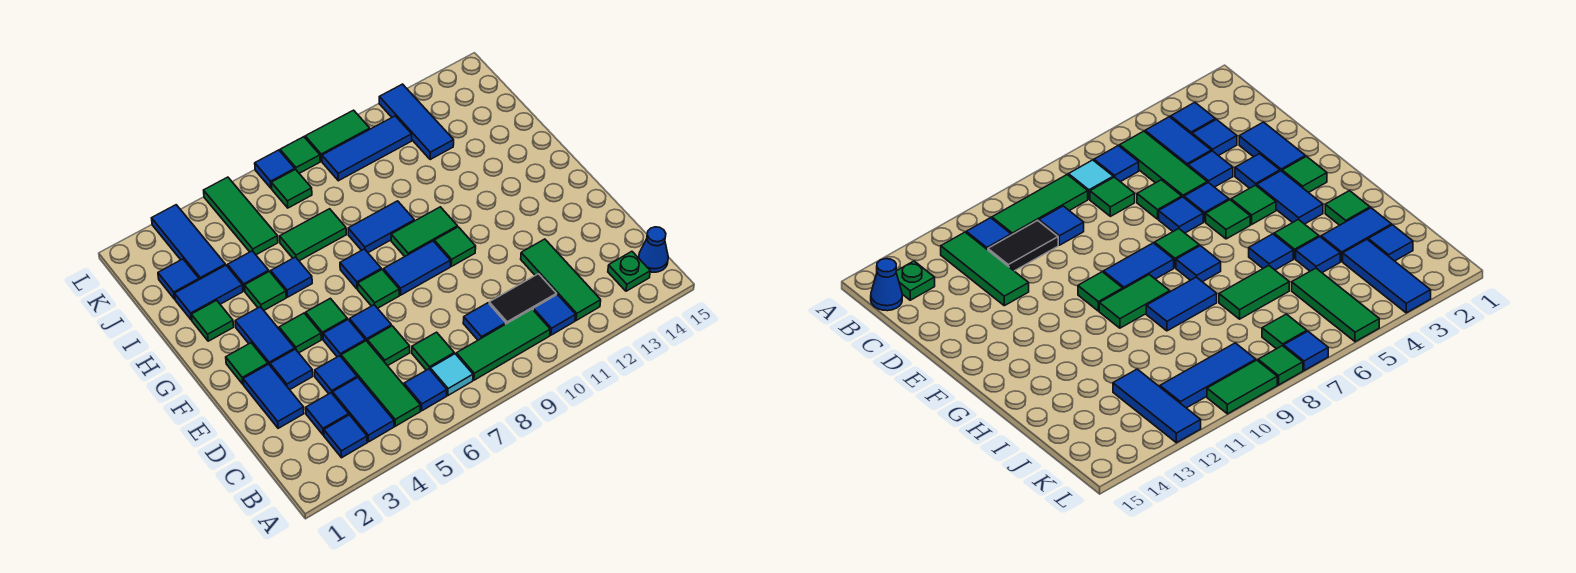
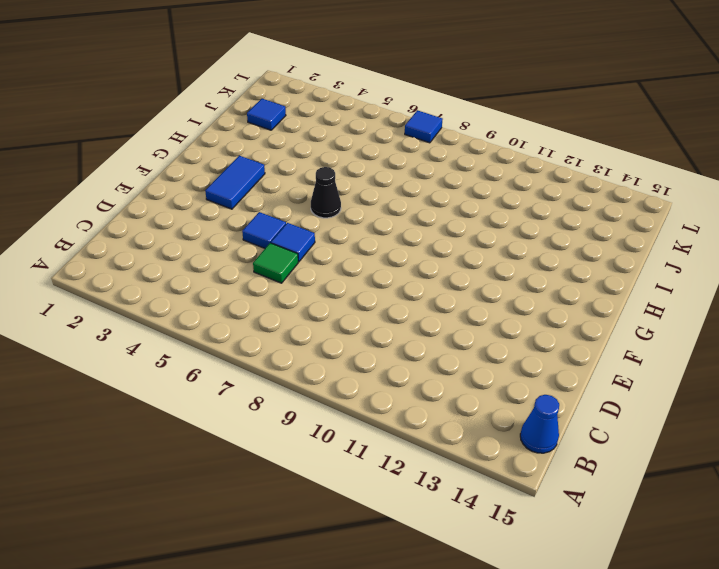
black 1x1 cone [311,167,341,218] -> none
none -> blue 1x1 tile [324,415,367,458]
none -> blue 1x2 tile [333,378,394,442]
none -> green 1x3 tile [341,341,421,426]
none -> blue 1x1 tile [404,369,447,411]

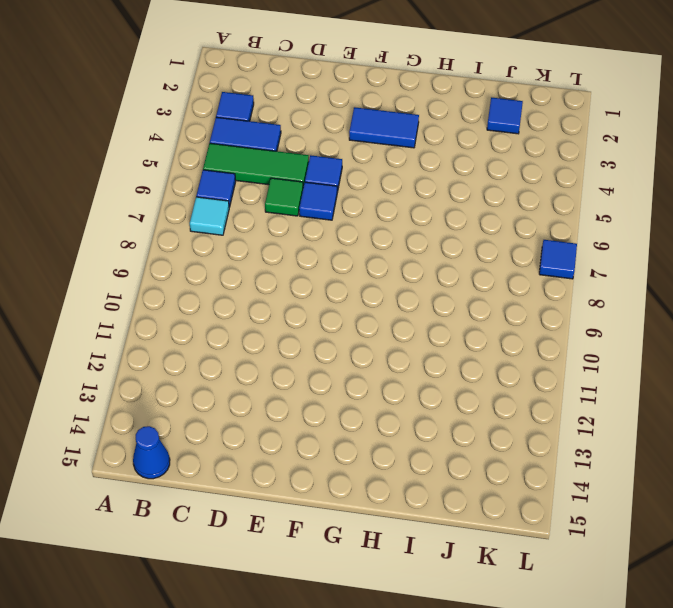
none -> green 1x3 tile [456,309,550,380]
none -> blue 1x1 tile [533,295,576,335]
none -> green 1x3 tile [521,239,601,320]
none -> green 1x1 plate [608,251,650,291]

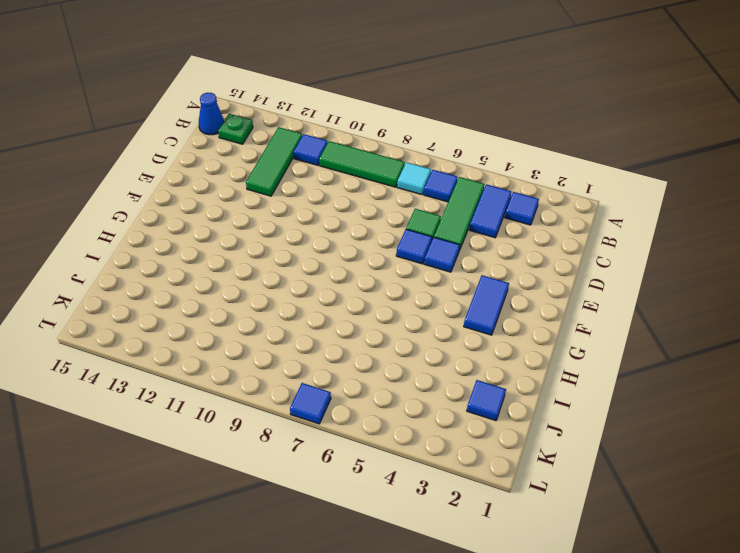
none -> blue 1x1 tile [306,393,349,435]
none -> green 1x1 tile [412,332,454,370]
none -> blue 1x1 tile [463,303,506,340]
none -> black 1x2 tile [489,274,556,324]

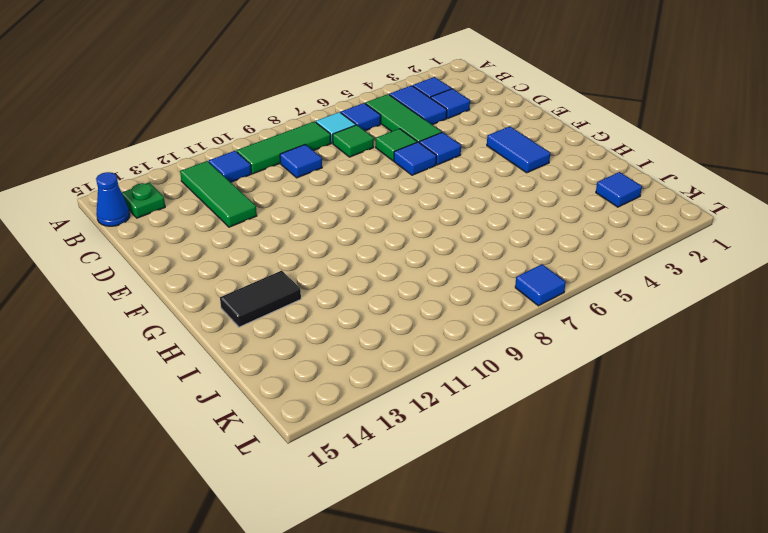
black 1x2 tile [220,271,301,327] -> black 1x2 tile moved to [489,274,556,324]
none -> blue 1x2 tile [243,364,304,428]
none -> blue 1x1 tile [315,356,357,394]
none -> blue 1x1 tile [270,349,313,390]
none -> green 1x1 tile [226,343,268,384]

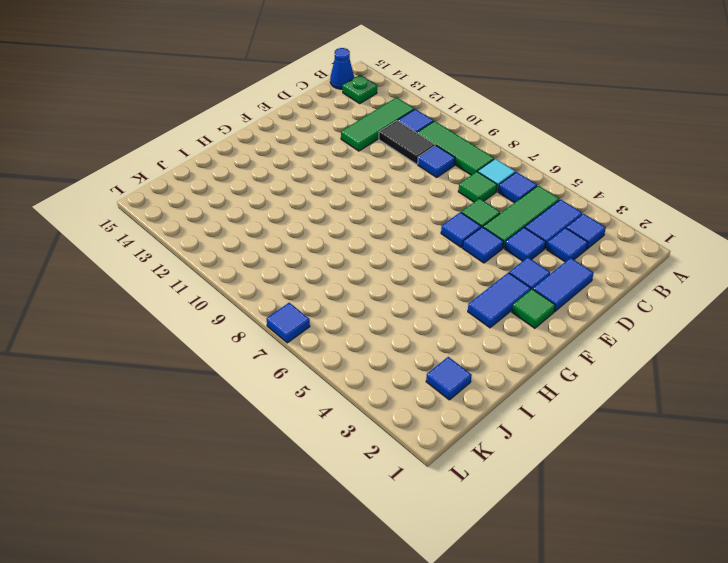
none -> green 1x1 tile [279,313,321,353]
none -> green 1x1 tile [306,298,347,339]
none -> green 1x1 tile [358,270,399,308]
none -> blue 1x2 tile [383,241,450,295]

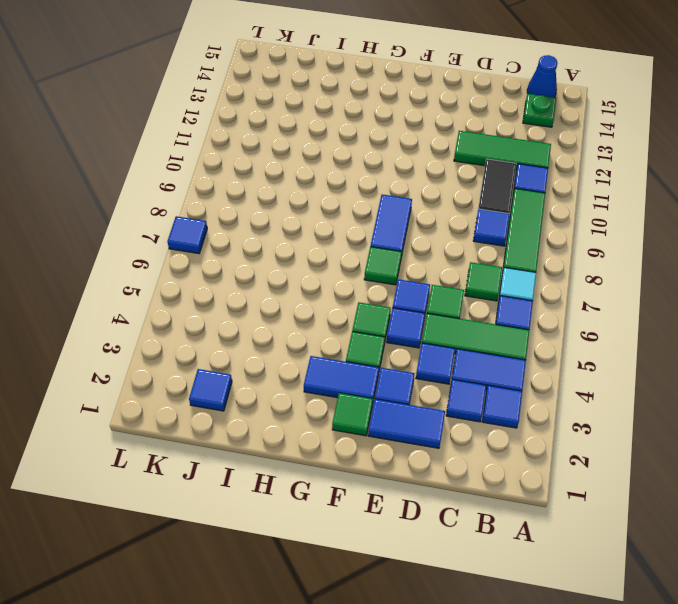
none -> green 1x1 tile [434,227,476,266]
none -> blue 1x1 tile [340,249,381,289]
none -> green 1x2 tile [391,207,457,256]
none -> green 1x1 tile [191,300,234,341]

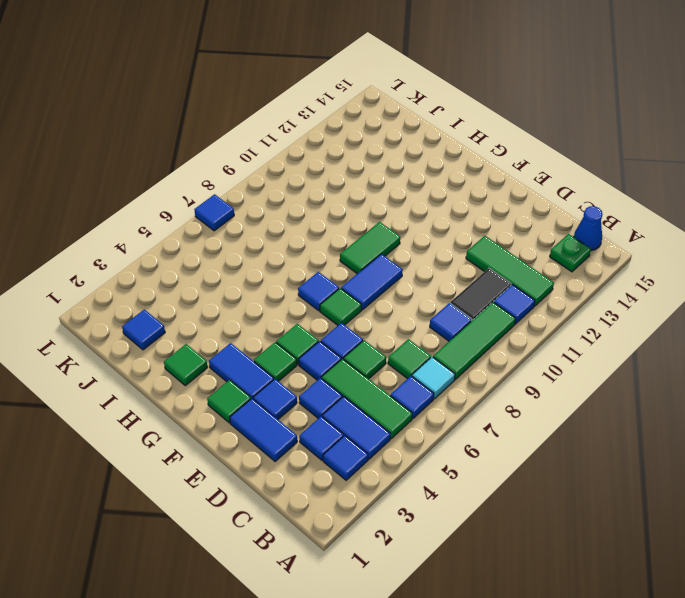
none -> green 1x1 tile [434,227,476,266]
none -> green 1x1 tile [245,271,286,310]
none -> blue 1x1 tile [271,257,312,297]
none -> blue 1x2 tile [348,201,414,252]

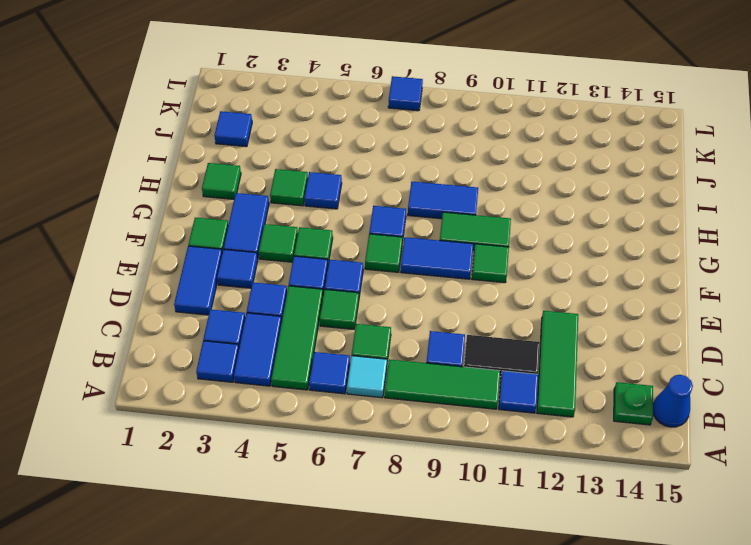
none -> blue 1x2 tile [175,265,243,320]
none -> blue 1x1 tile [228,251,269,291]
none -> green 1x2 tile [280,209,346,261]
none -> blue 1x3 tile [152,205,225,280]

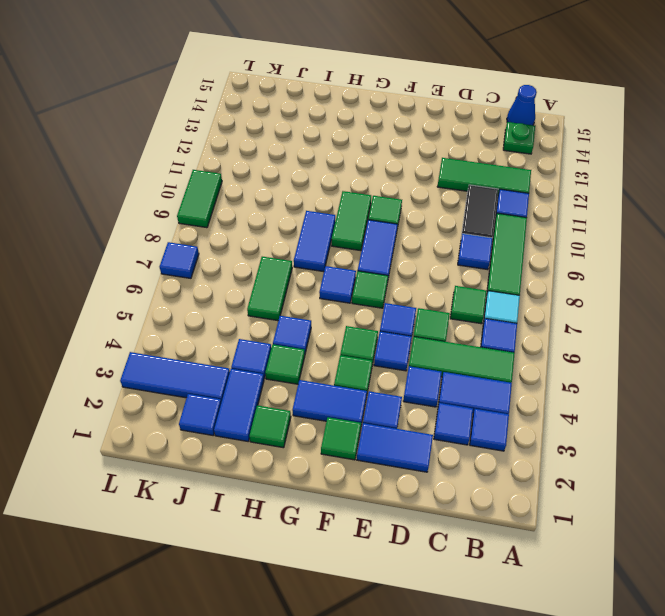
none -> green 1x3 tile [204,177,278,255]
none -> blue 1x3 tile [379,84,454,160]
none -> green 1x1 tile [271,169,312,208]
none -> blue 1x3 tile [322,116,412,181]

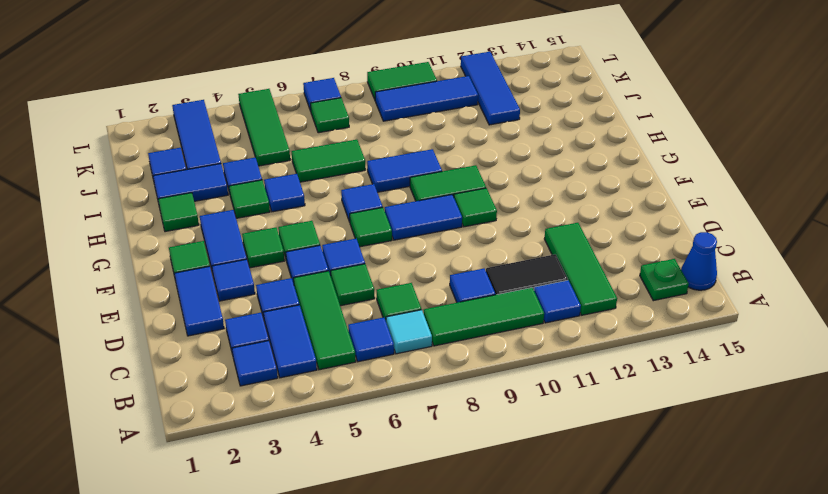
none -> green 1x1 tile [280,137,320,173]

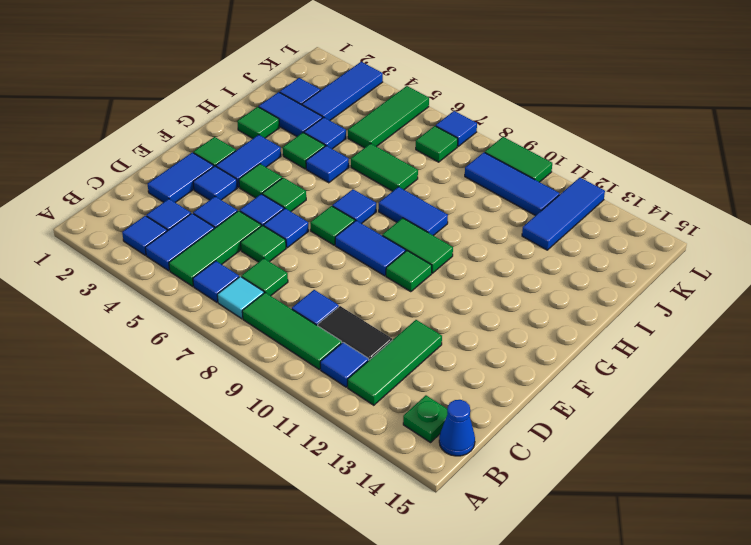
none -> green 1x1 tile [280,137,320,173]

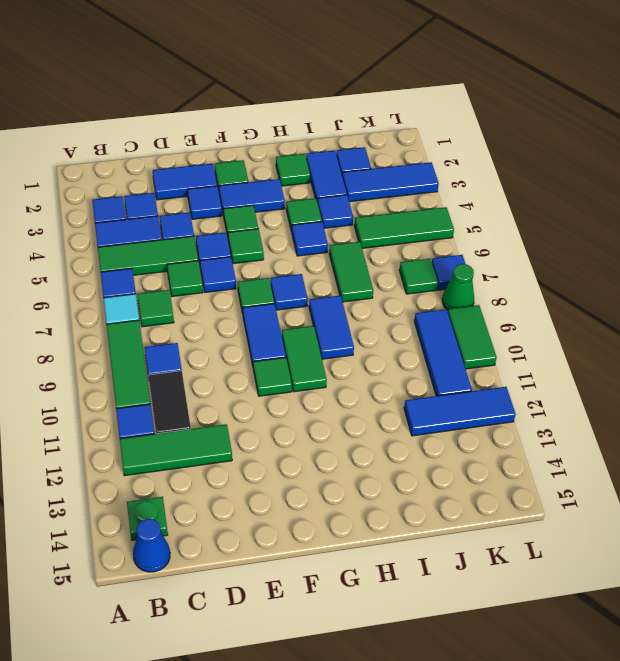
green 1x1 cone [442,264,474,310] -> green 1x1 tile [280,137,320,173]

